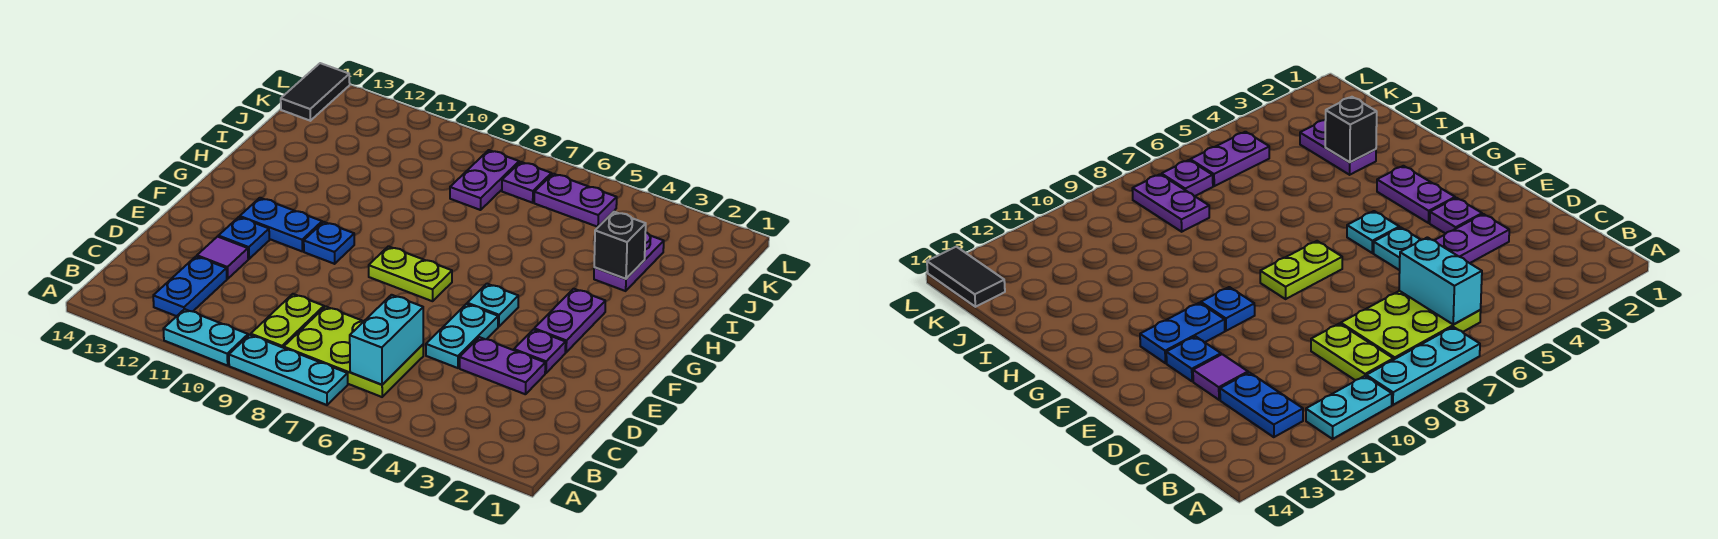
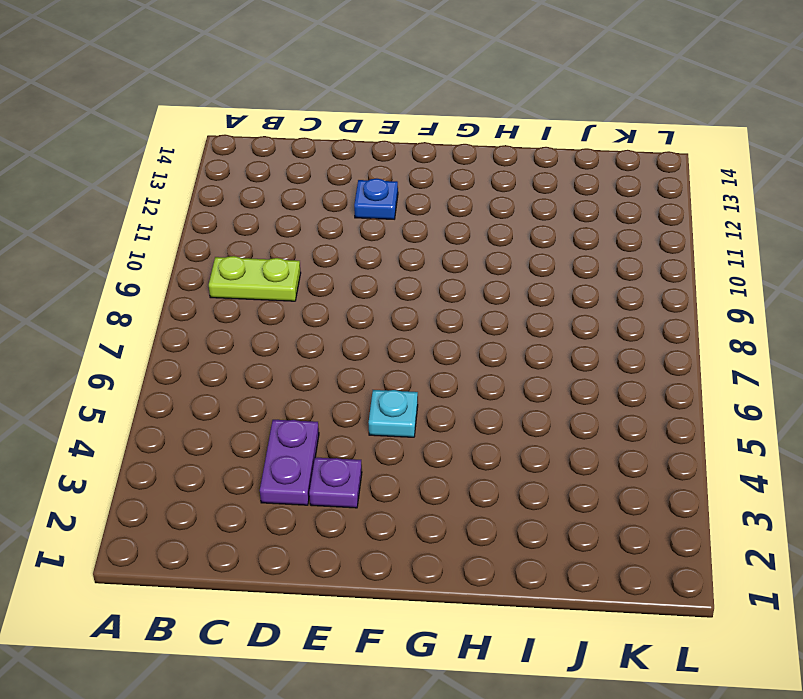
none -> cyan 1x3 plate [229,335,348,405]
none -> cyan 1x2 plate [163,309,248,366]
none -> lime 2x3 plate [284,306,423,397]

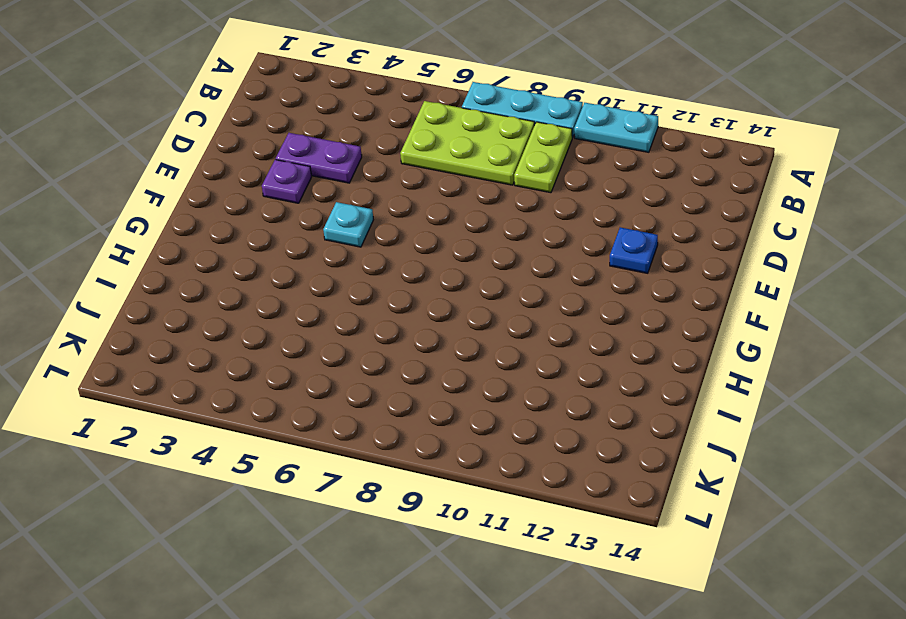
none -> blue 1x2 plate [153,256,227,316]
none -> cyan 1x2 plate [426,304,498,368]
none -> purple 1x1 tile [197,237,248,279]

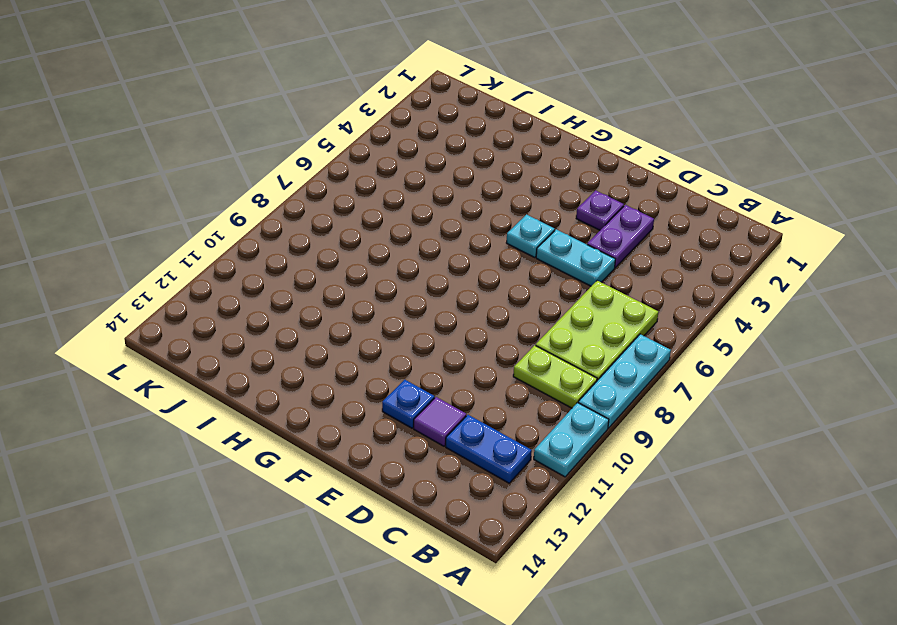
none -> purple 1x2 plate [534,289,605,352]
none -> lime 1x2 plate [369,246,452,301]
none -> blue 1x1 plate [304,222,354,264]

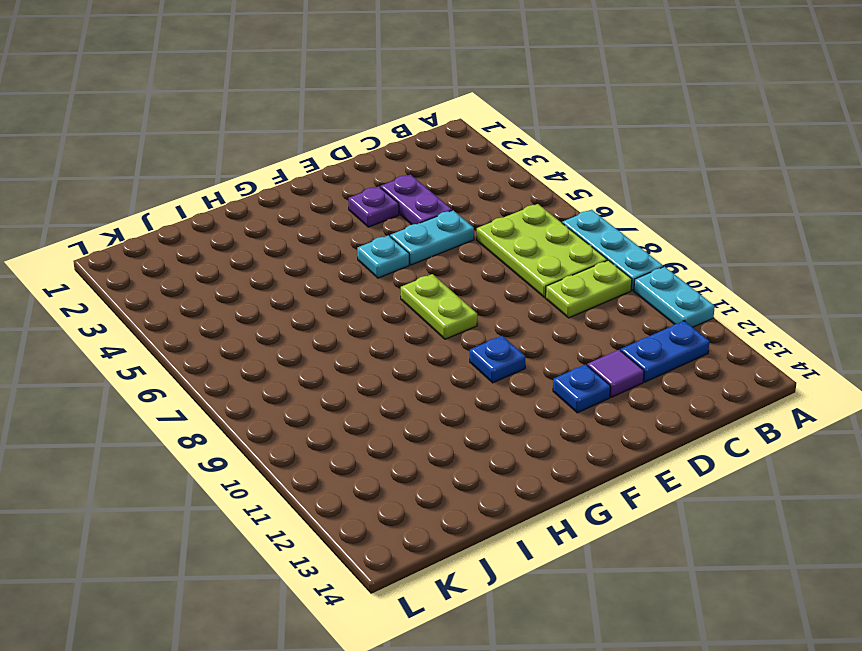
none -> purple 1x2 plate [534,289,605,352]
none -> blue 1x2 plate [240,198,322,251]
none -> purple 1x2 plate [594,232,664,291]

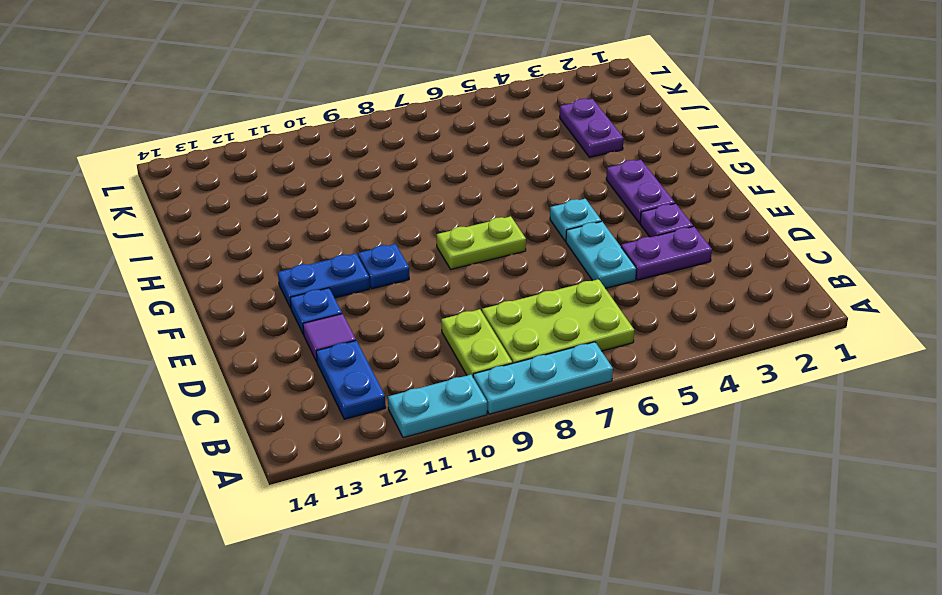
none -> purple 1x2 plate [450,150,519,210]
none -> purple 1x2 plate [534,174,617,227]
none -> purple 1x1 plate [502,162,551,203]

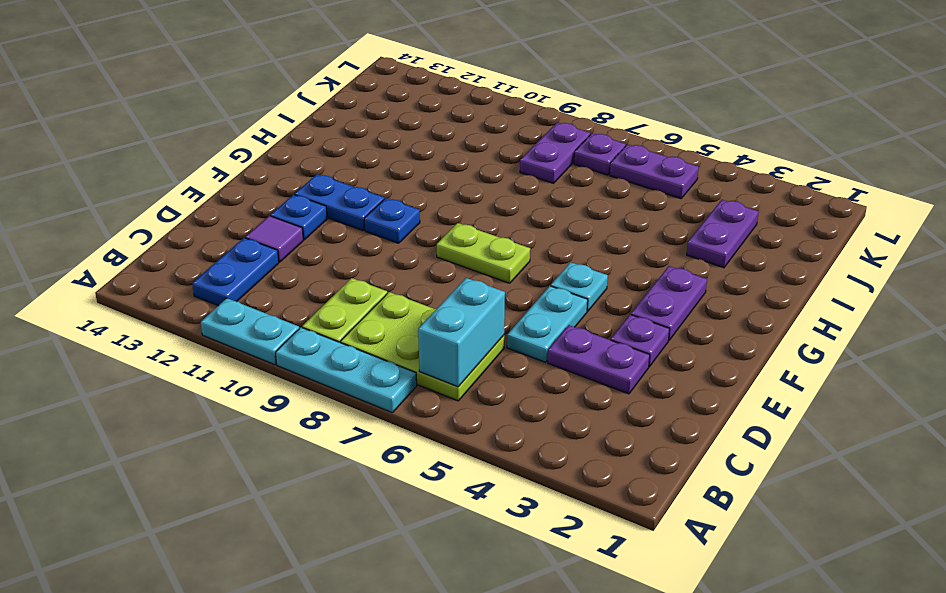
none -> black 1x2 tile [281,63,350,121]
none -> black 1x1 brick [594,212,646,279]

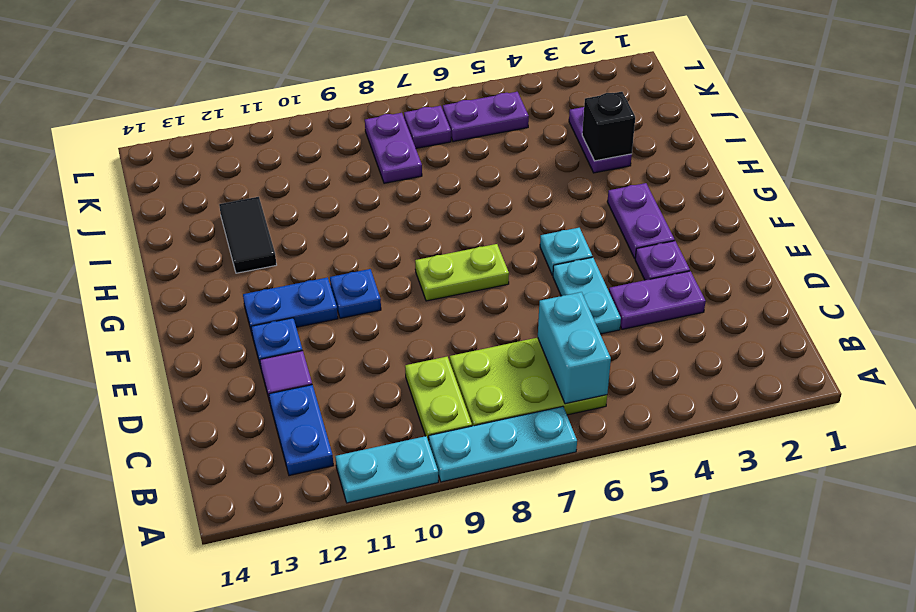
black 1x2 tile [219,197,276,273] -> black 1x2 tile moved to [281,63,350,121]

